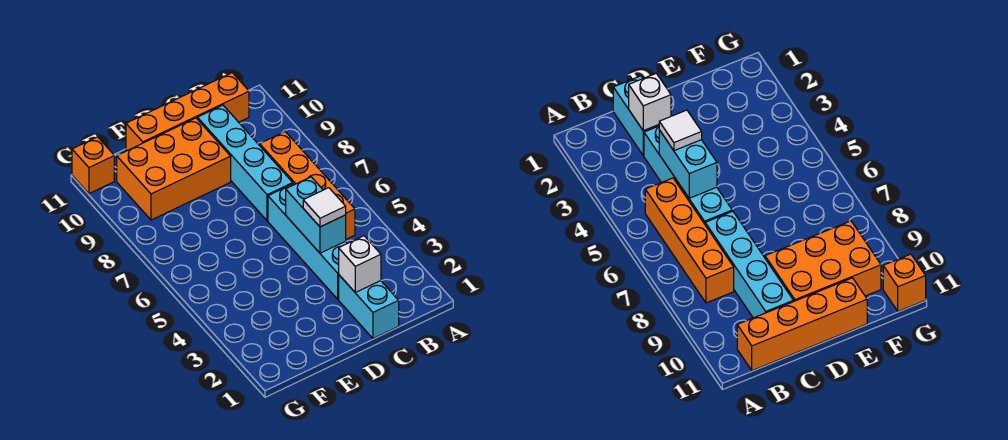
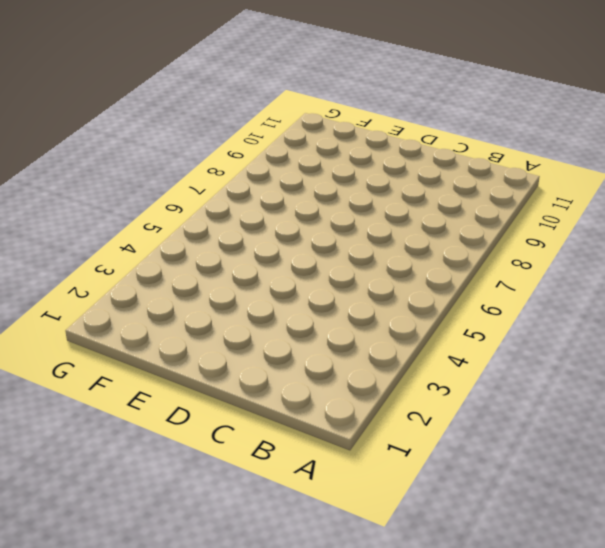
none -> orange 1x4 brick [260,132,355,239]
none -> orange 1x4 brick [126,73,249,151]

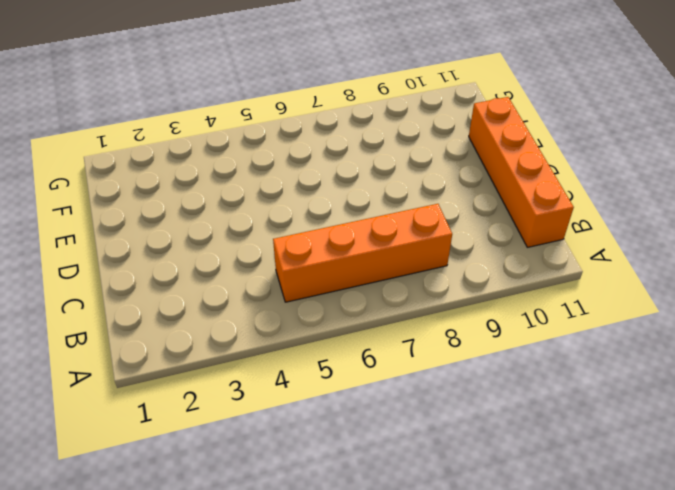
none -> cyan 1x2 brick [339,275,399,338]
none -> cyan 1x4 brick [268,184,347,299]

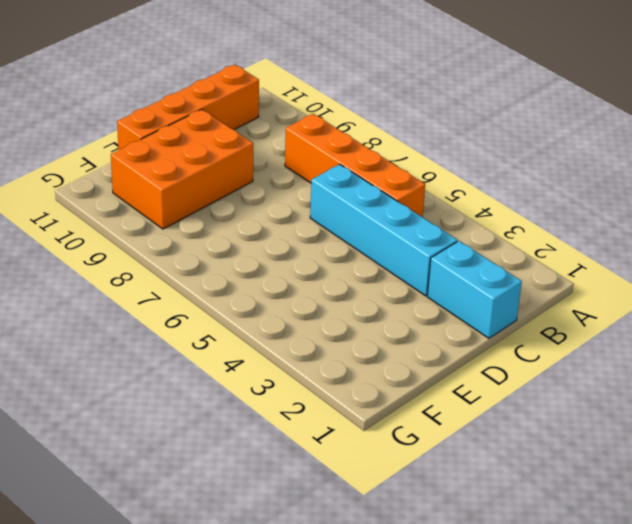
none -> cyan 1x4 brick [197,105,293,221]
none -> orange 1x1 brick [72,137,114,194]

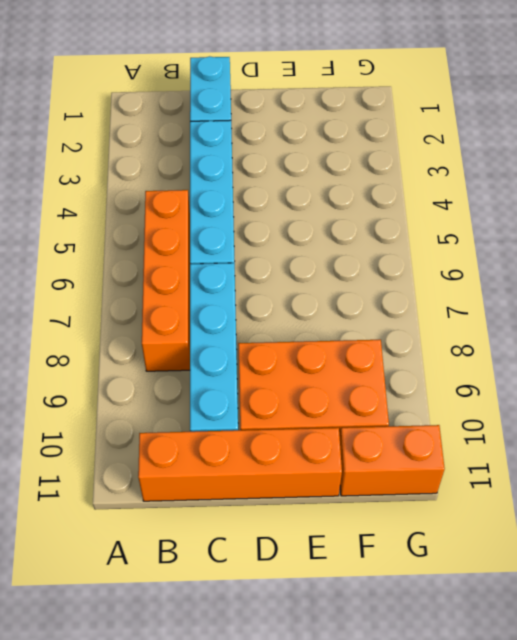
orange 1x2 brick [340,425,445,496] -> orange 1x1 brick [72,137,114,194]
none -> white 1x1 brick [339,236,381,293]
none -> cyan 1x2 brick [286,177,346,253]

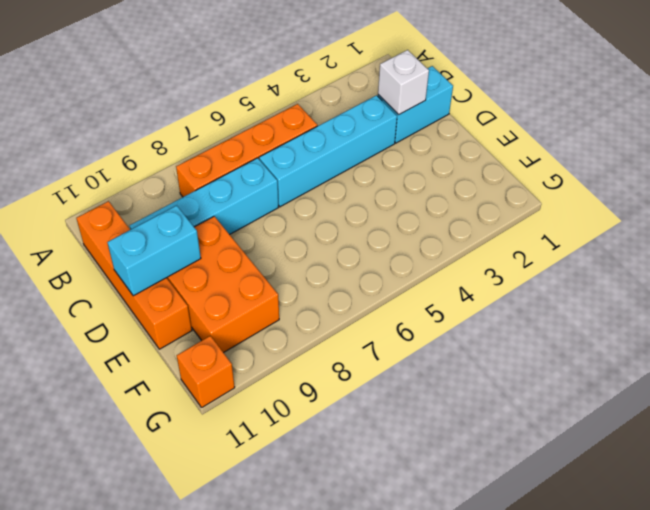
cyan 1x2 brick [107,205,201,296] -> cyan 1x2 brick moved to [286,177,346,253]
none -> white 1x1 tile [303,188,346,227]

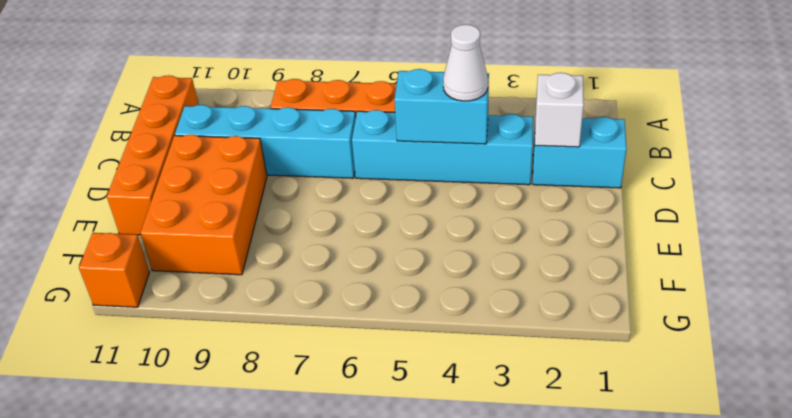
white 1x1 cone [443,25,488,101] -> white 1x1 tile [303,188,346,227]

